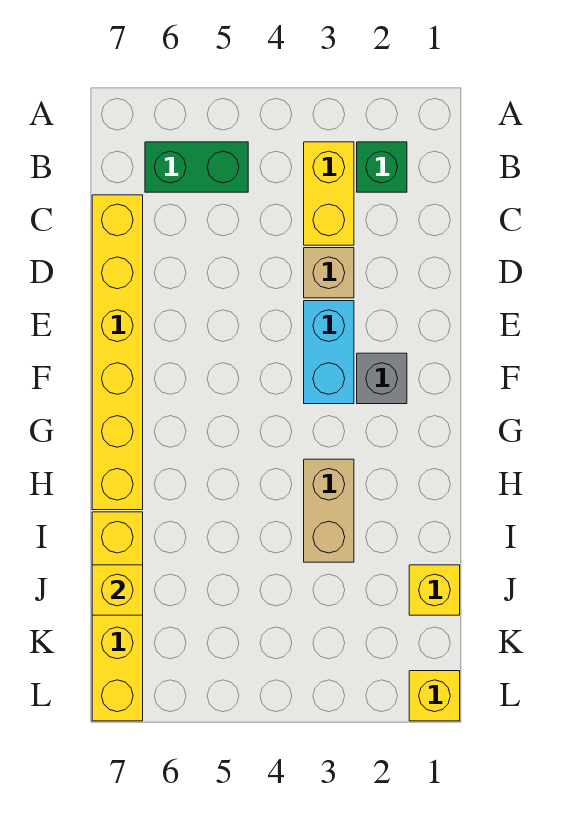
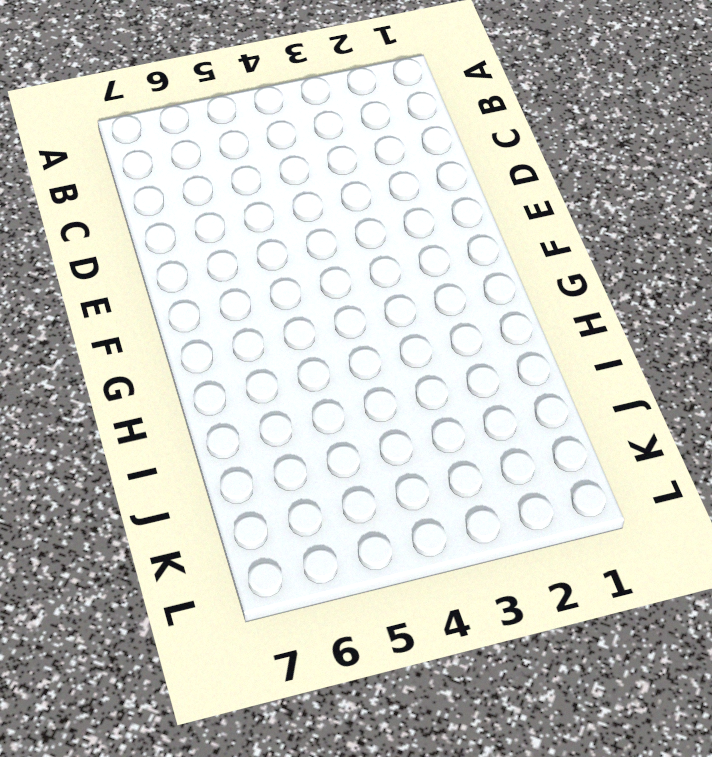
none -> green 1x1 brick [357,142,407,192]
none -> yellow 1x2 brick [304,142,354,245]
none -> green 1x2 brick [145,142,248,192]

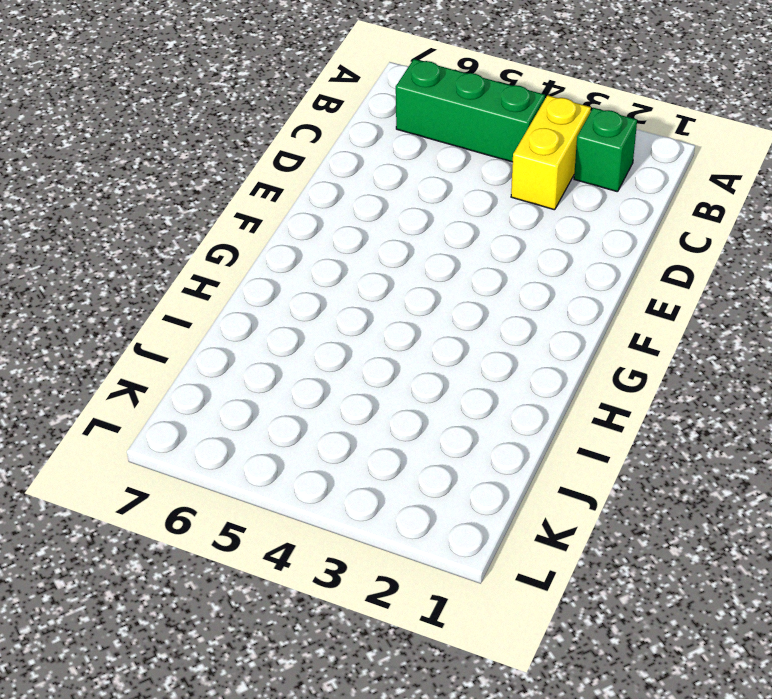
green 1x3 brick [396,59,545,162] -> green 1x2 brick [145,142,248,192]
none -> yellow 1x6 brick [92,195,143,510]
none -> tan 1x1 brick [304,248,354,298]
none -> cyan 1x2 brick [304,301,354,404]

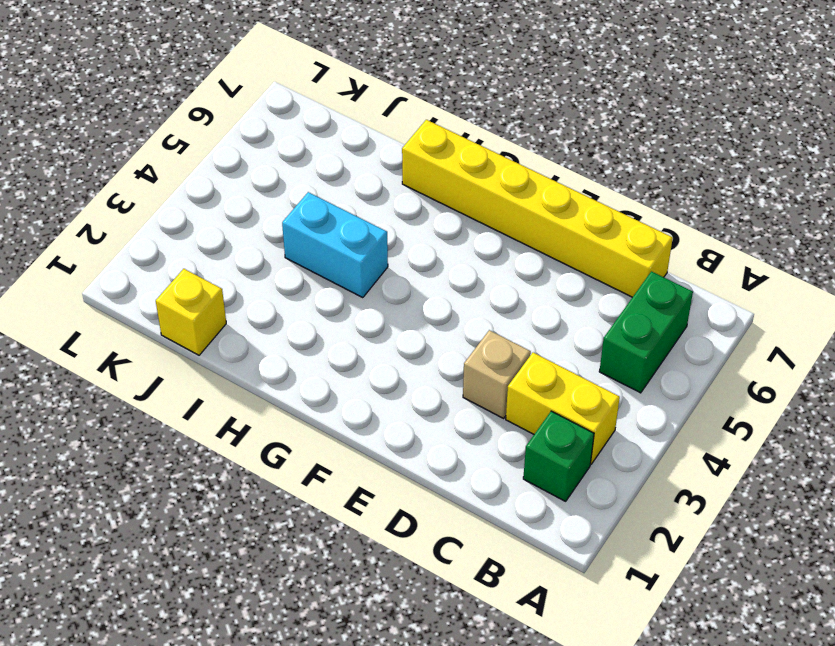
cyan 1x2 brick [282,192,388,298] -> cyan 1x2 brick moved to [304,301,354,404]
none -> grey 1x1 brick [357,353,407,404]
none -> tan 1x2 brick [304,459,354,562]
none -> yellow 1x4 brick [92,512,143,721]

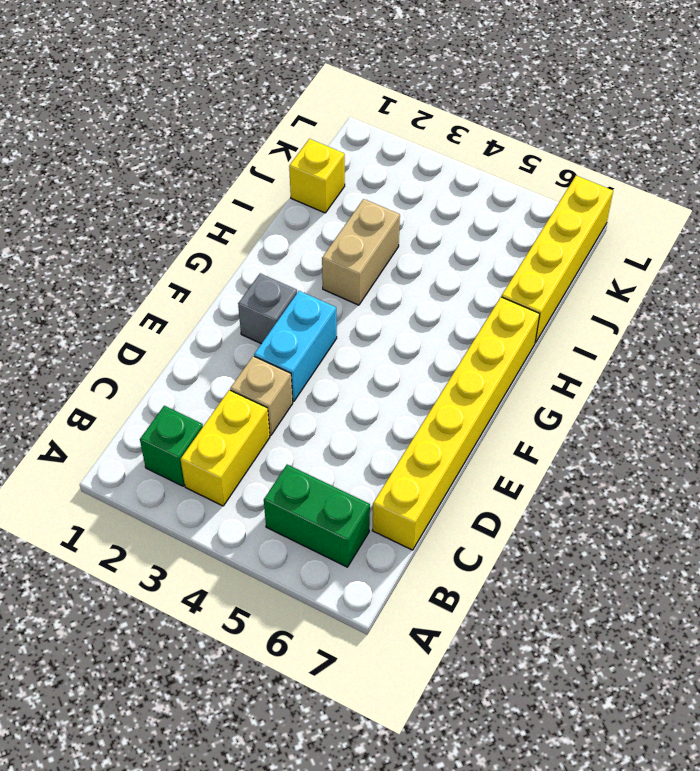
none -> yellow 1x1 brick [409,671,460,721]
none -> yellow 1x1 brick [92,565,143,615]

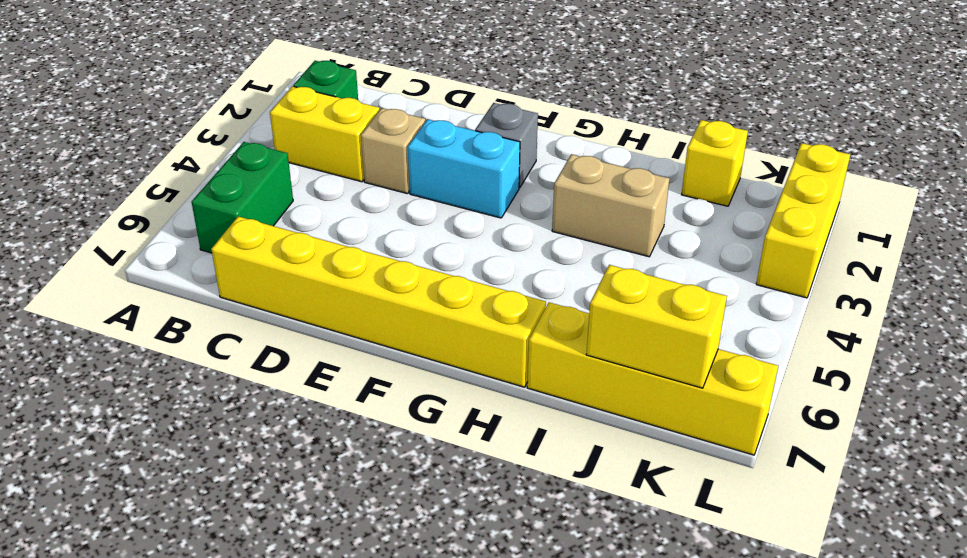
yellow 1x2 brick [586,265,727,388] -> yellow 1x1 brick [92,565,143,615]
yellow 1x3 brick [756,143,850,298] -> yellow 1x1 brick [409,671,460,721]

